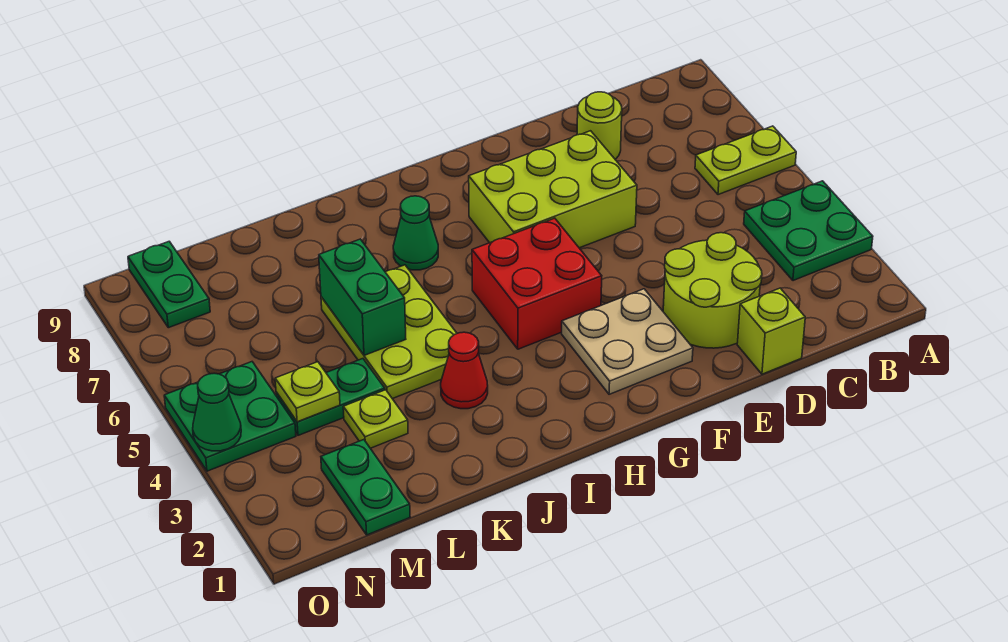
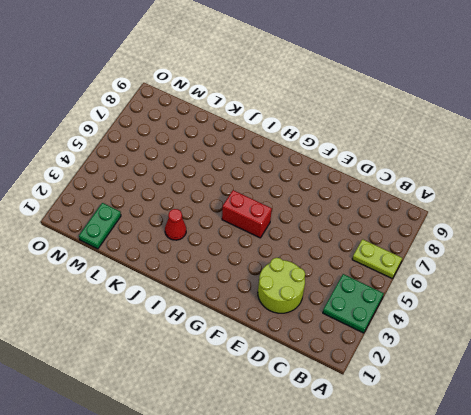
red 1x2 brick [222,190,272,238] -> red 2x2 brick [472,218,602,349]
none -> lime 1x1 brick [737,288,805,374]
none -> lime 1x1 round brick [577,92,622,159]
none -> lime 2x3 brick [469,131,637,248]

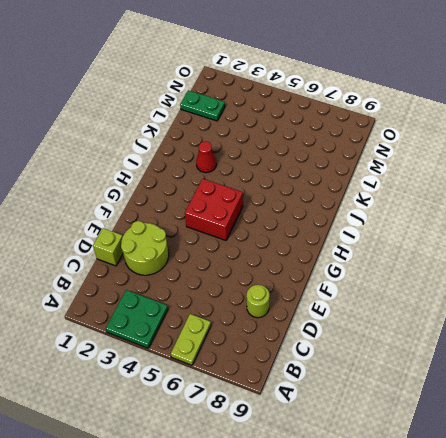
none -> lime 2x3 brick [469,131,637,248]
none -> tan 2x2 plate [562,289,693,394]
none -> green 1x1 cone [393,196,438,270]

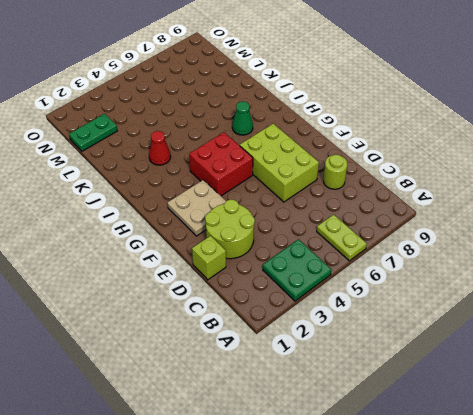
none -> lime 2x3 plate [321,265,457,399]
none -> lime 1x1 plate [343,390,408,448]
none -> green 1x2 plate [276,359,385,435]

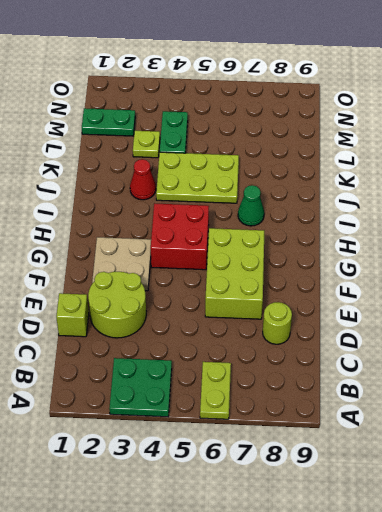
none -> green 2x2 plate [164,362,296,471]
none -> green 1x2 plate [128,241,210,328]
none -> green 1x2 brick [319,239,406,355]

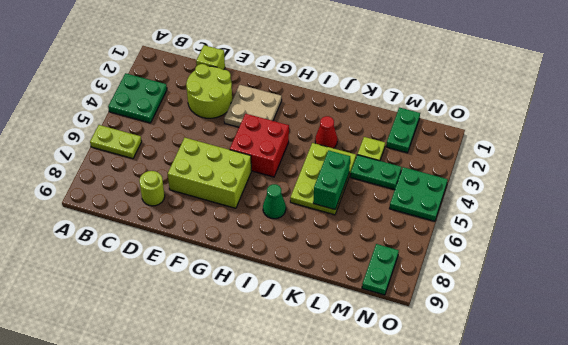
none -> lime 1x1 plate [275,362,340,422]
none -> green 1x1 cone [193,373,241,451]

